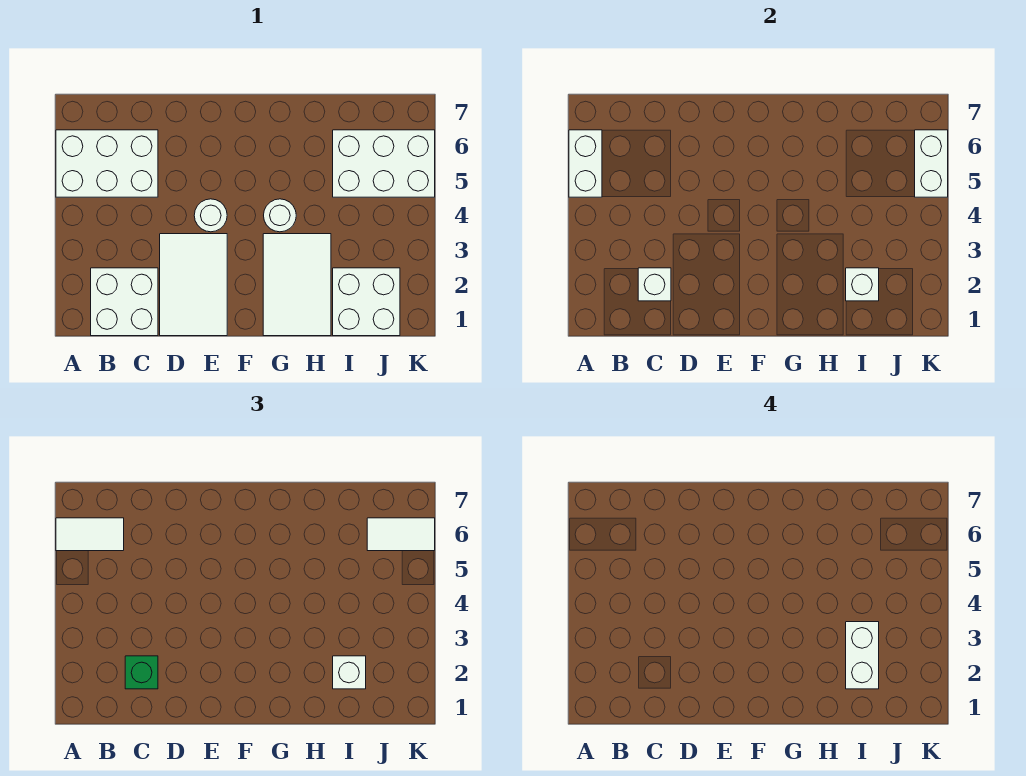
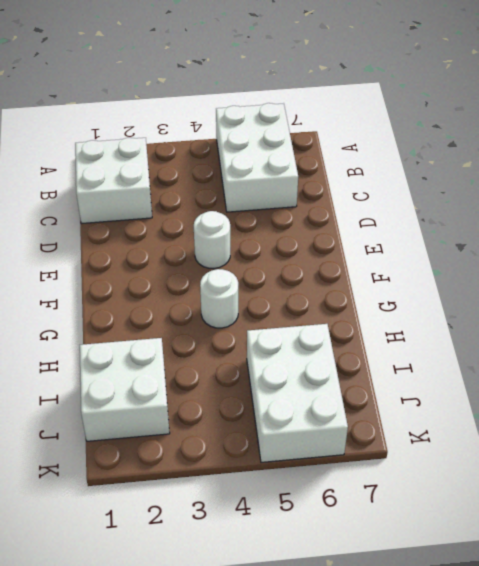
none -> white 2x3 tile [160,234,227,336]
none -> white 2x3 tile [263,234,331,336]
none -> white 1x2 brick [569,130,602,197]

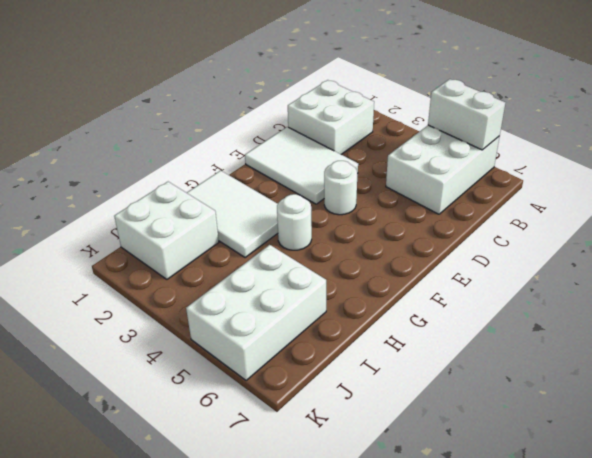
none -> white 1x1 brick [638,268,671,301]
none -> white 1x1 brick [846,268,879,301]
none -> white 1x2 brick [915,130,948,197]

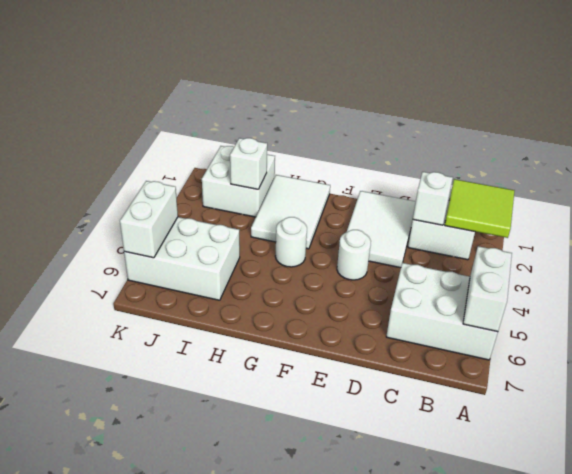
lime 2x2 tile [445,179,515,238] -> none
none -> white 1x2 tile [56,518,124,551]
none -> green 1x1 brick [125,656,158,689]
none -> white 1x1 brick [333,656,366,689]

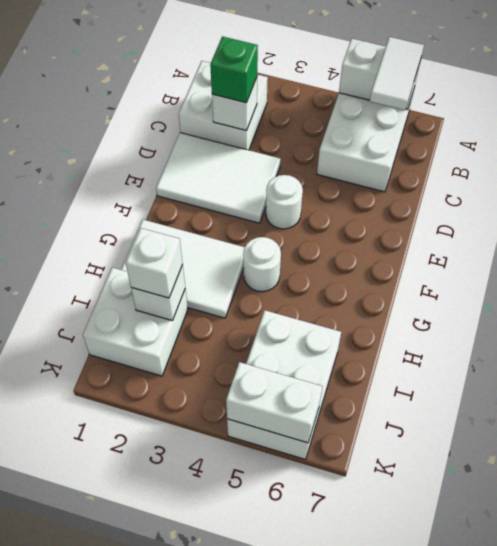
none -> white 1x2 tile [367,518,435,551]
none -> white 1x2 brick [846,622,879,689]

